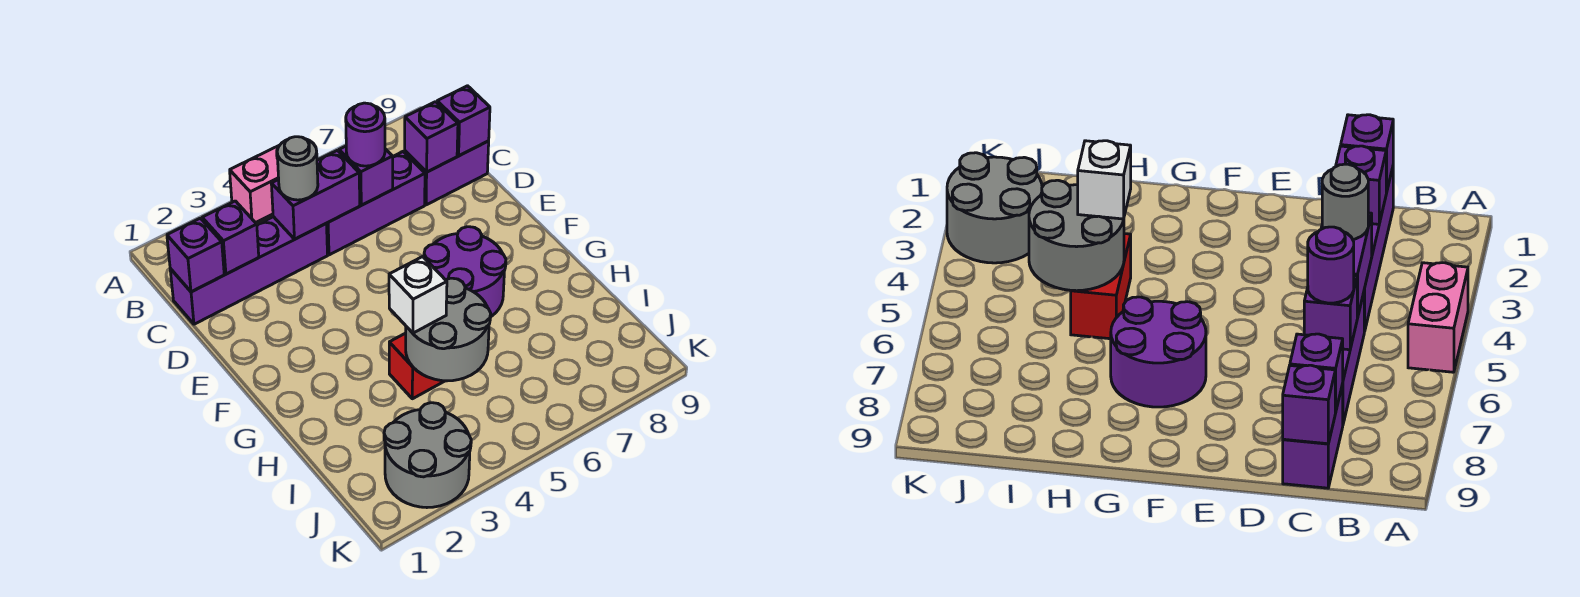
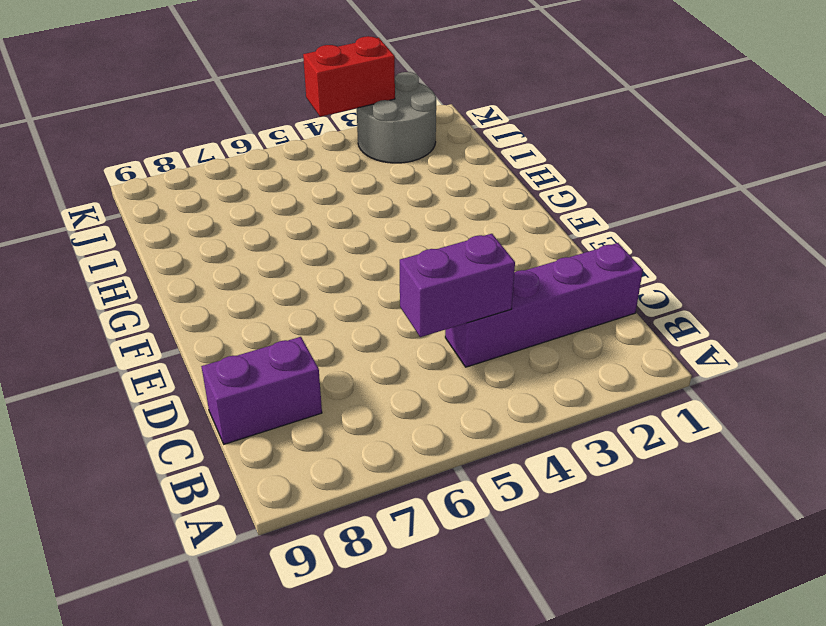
red 1x2 brick [303,36,395,117] -> red 1x2 brick moved to [389,333,444,399]
none -> pink 1x2 brick [230,145,280,223]
none -> purple 1x3 brick [326,152,425,255]
none -> purple 2x2 round brick [424,227,506,316]

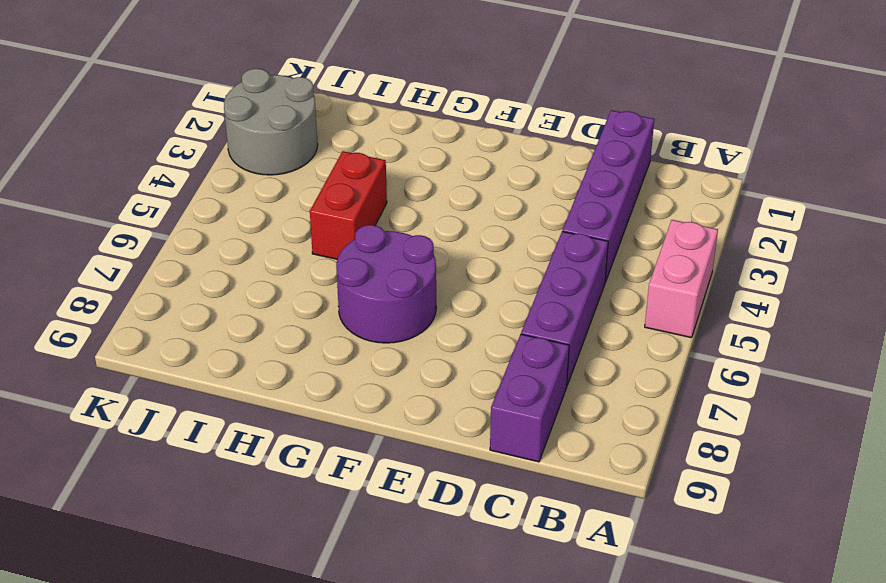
none -> purple 1x1 brick [167,218,224,292]
none -> purple 1x1 brick [202,201,259,274]
none -> purple 1x2 brick [271,150,360,239]

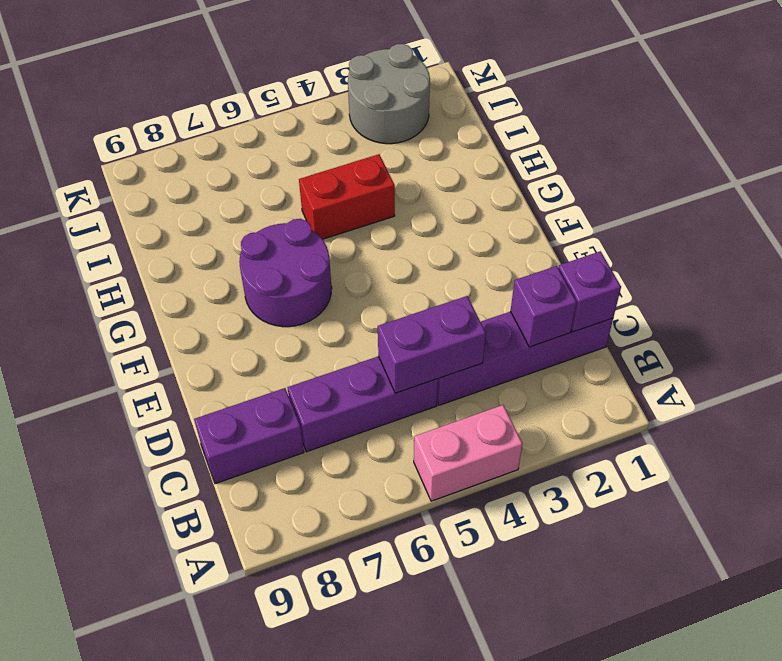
none -> purple 1x1 brick [339,146,393,205]
none -> purple 1x1 brick [405,102,458,172]
none -> purple 1x1 brick [437,86,490,156]

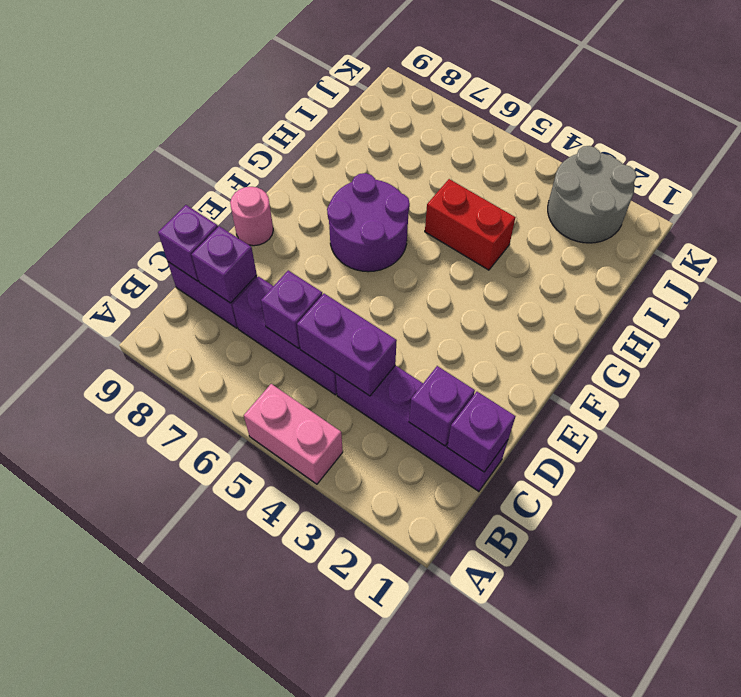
pink 1x1 round brick [230,187,273,246] -> none
none -> grey 2x2 round brick [406,278,491,381]
none -> grey 1x1 round brick [277,137,318,200]
none -> purple 1x1 round brick [346,103,385,166]

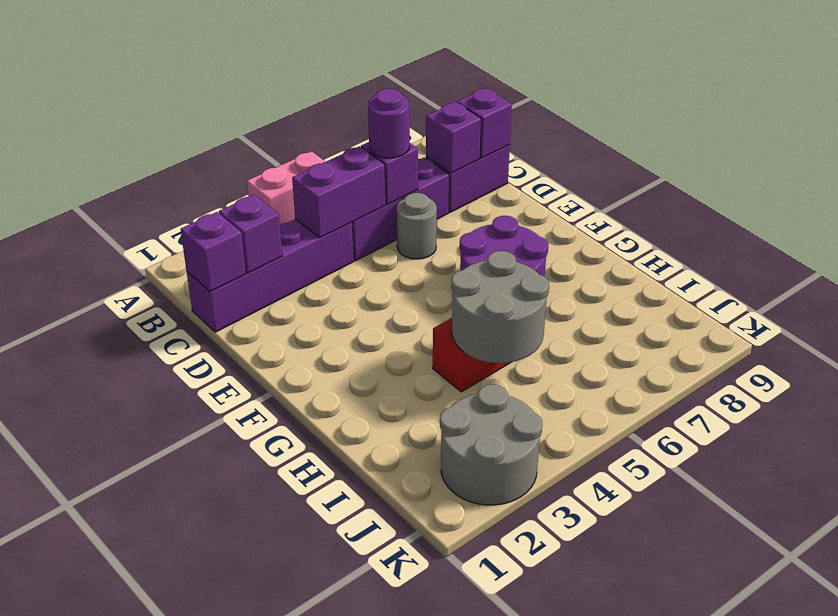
grey 1x1 round brick [397,193,437,259] -> grey 1x1 round brick moved to [277,137,318,200]
none -> white 1x1 brick [389,257,447,333]

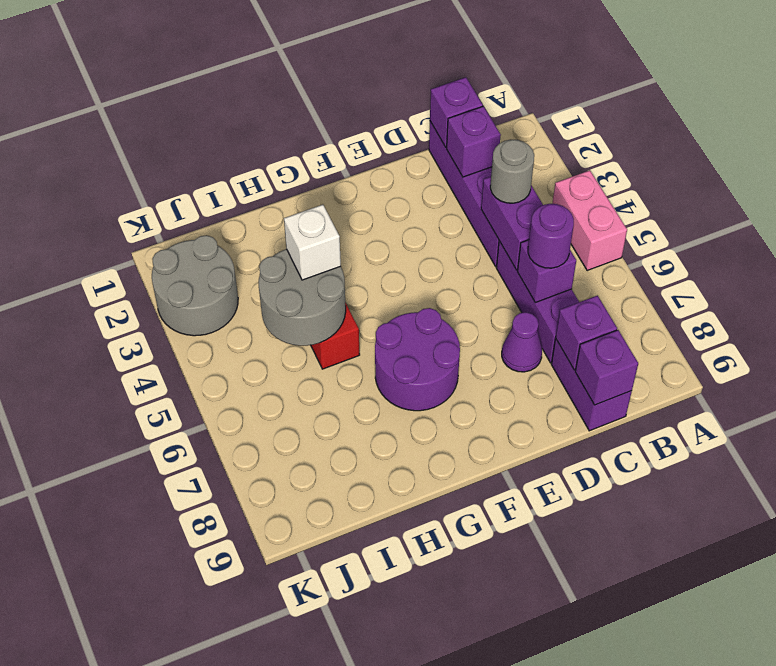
purple 1x1 cone [502,312,542,372] -> none

